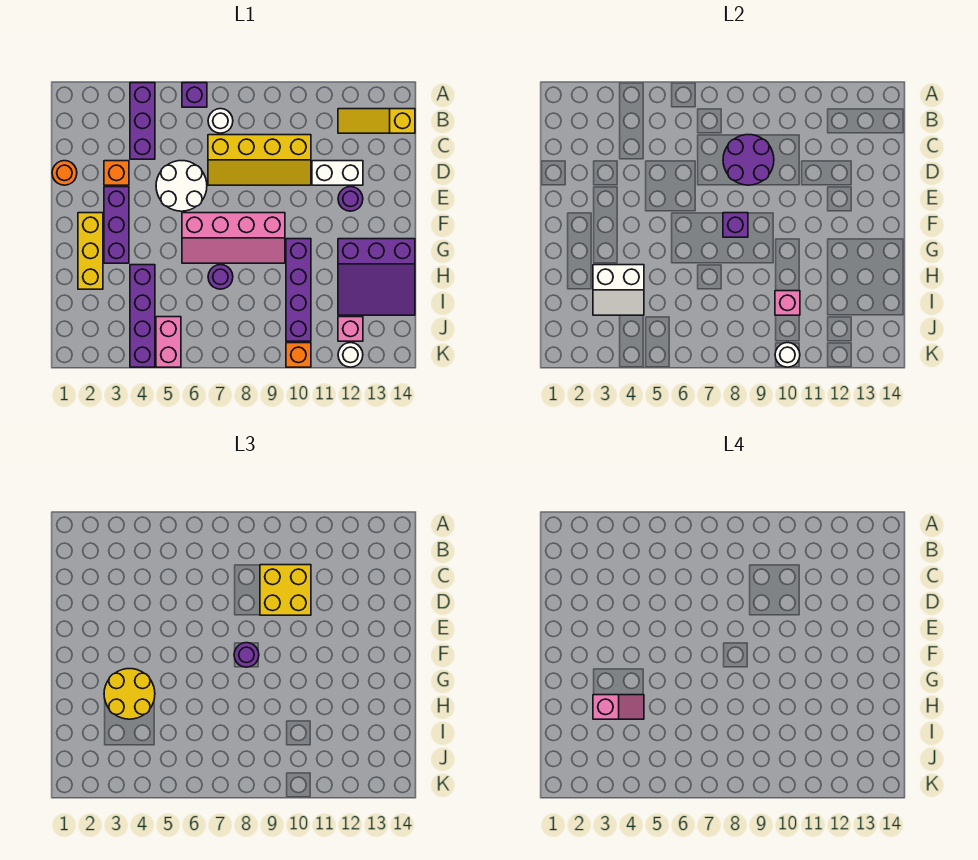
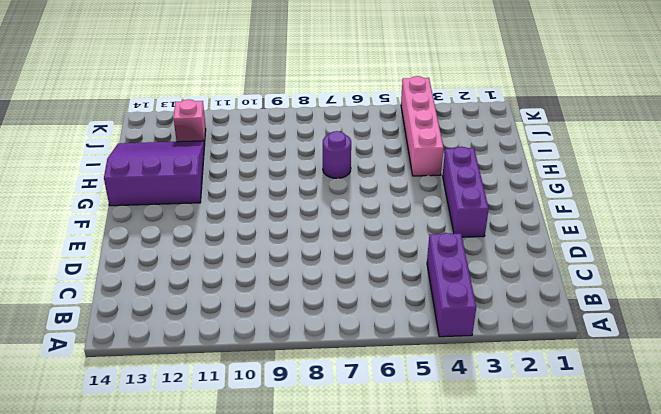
pink 1x4 brick [401,76,443,176] -> purple 1x4 brick [130,265,155,367]
none -> purple 1x1 brick [182,83,207,107]
none -> white 1x1 round brick [208,109,233,133]
none -> yellow 1x3 slope [338,109,415,133]
none -> yellow 2x4 slope [208,135,311,185]

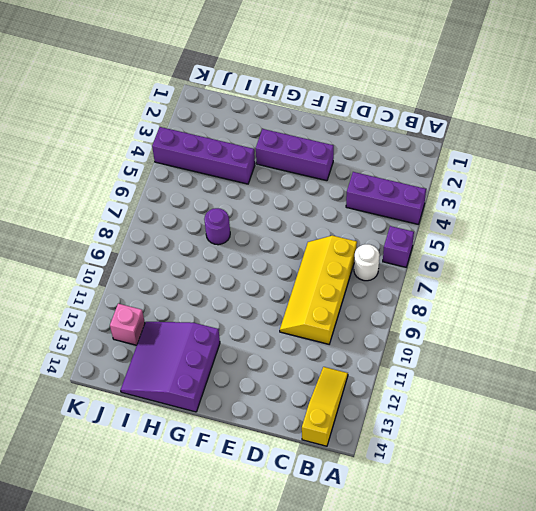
none -> orange 1x1 round brick [52,161,77,185]
none -> orange 1x1 brick [104,161,129,185]
none -> white 2x2 round brick [156,161,207,211]
none -> white 1x2 brick [312,161,363,185]

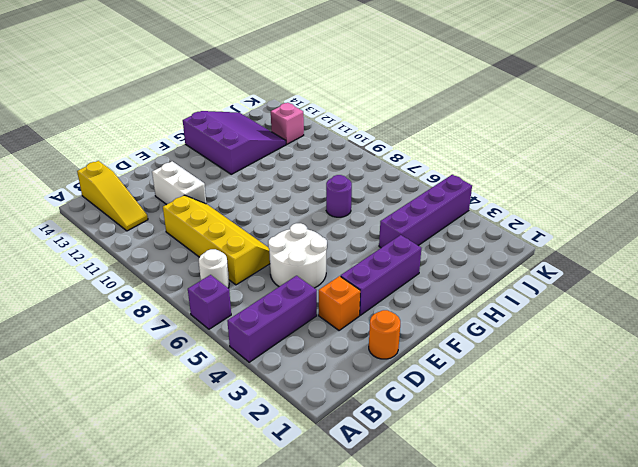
none -> purple 1x1 round brick [338,187,363,211]
none -> yellow 1x3 brick [78,213,103,289]
none -> pink 2x4 slope [182,213,285,263]
none -> purple 1x4 brick [286,239,311,341]

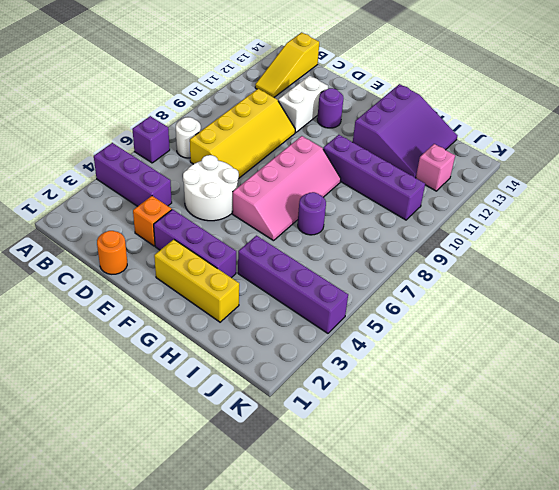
none -> pink 1x2 brick [156,317,181,367]
none -> orange 1x1 brick [286,343,311,367]
none -> white 1x1 round brick [338,343,363,367]
none -> purple 2x2 round brick [723,135,774,185]

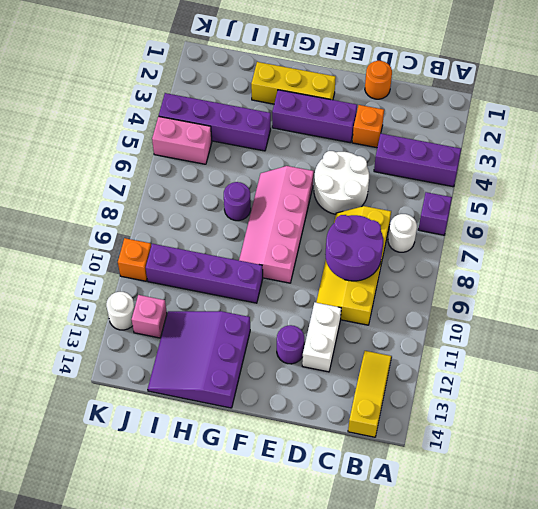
none -> purple 1x1 brick [723,213,748,237]
none -> white 2x2 slope [593,265,644,315]
none -> pink 1x1 brick [775,291,800,315]
none -> white 1x1 round brick [775,343,800,367]

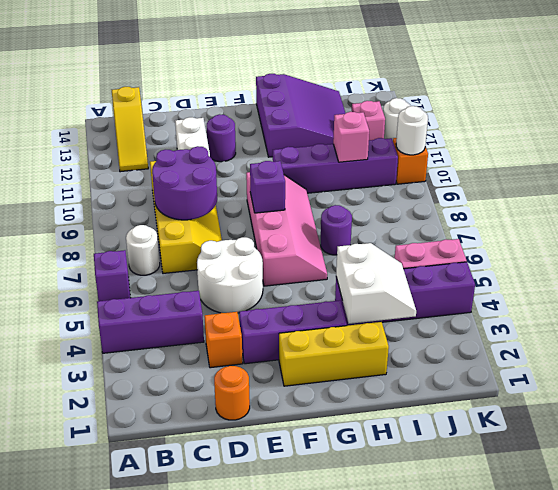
none -> yellow 2x2 brick [260,565,311,615]
none -> purple 1x1 round brick [234,643,259,667]
none -> yellow 2x2 round brick [104,669,155,719]
none -> pink 1x2 slope [593,695,644,719]

